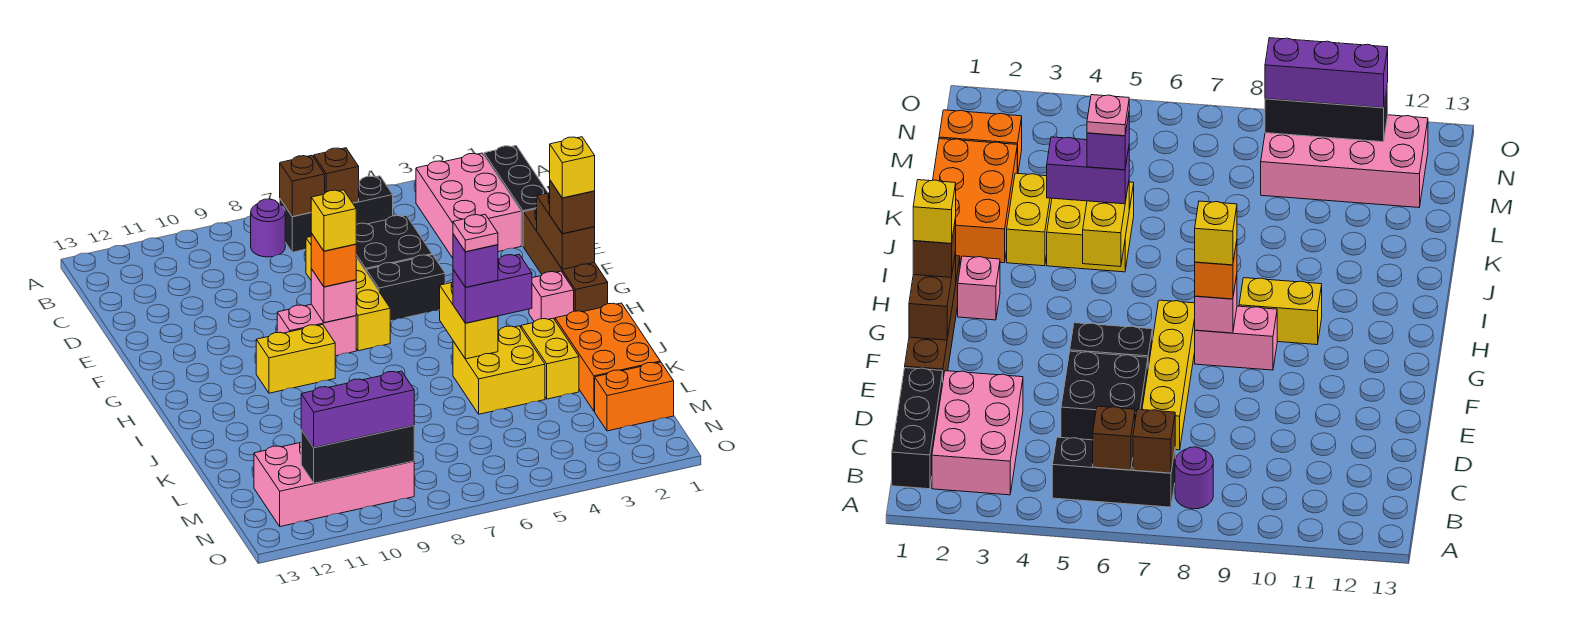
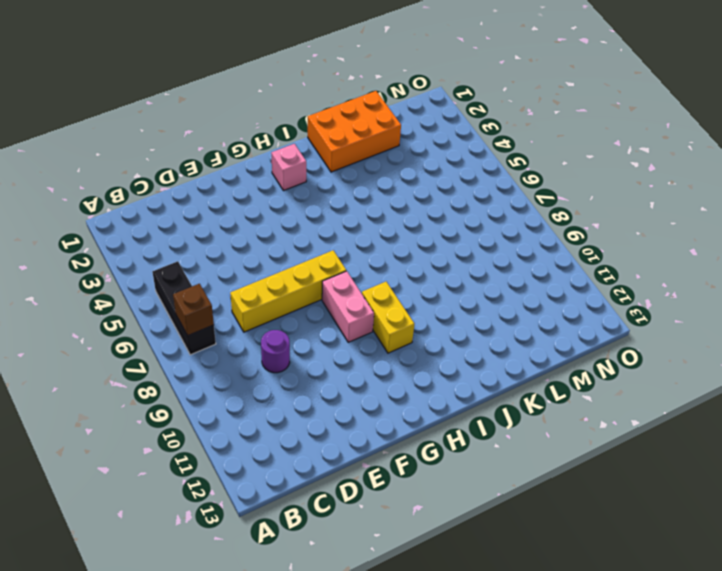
purple 1x1 round brick [261,330,290,373] -> purple 1x1 round brick moved to [251,199,285,257]
none -> black 1x3 brick [484,146,548,246]
none -> pink 2x3 brick [416,153,521,258]
none -> black 2x2 brick [356,215,432,271]
none -> brown 1x4 brick [523,209,608,312]

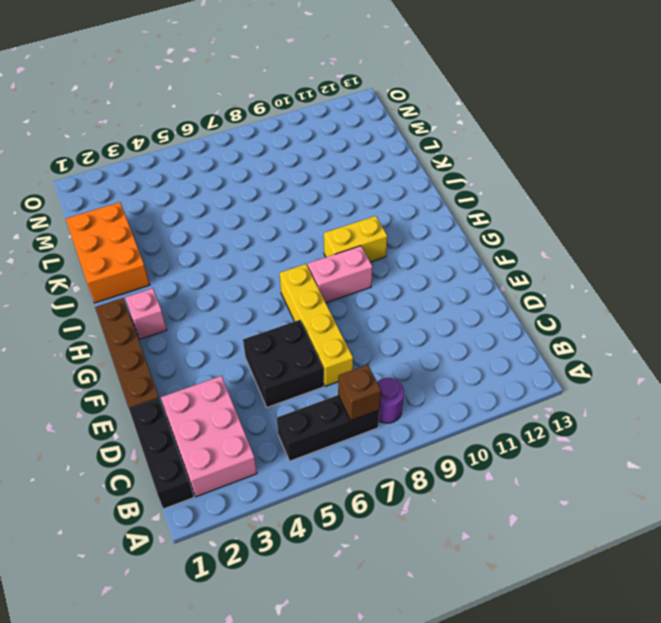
none -> black 1x2 brick [366,255,445,321]
none -> yellow 1x2 brick [521,318,579,399]
none -> yellow 2x2 brick [453,326,545,414]
none -> orange 1x2 brick [595,362,674,431]

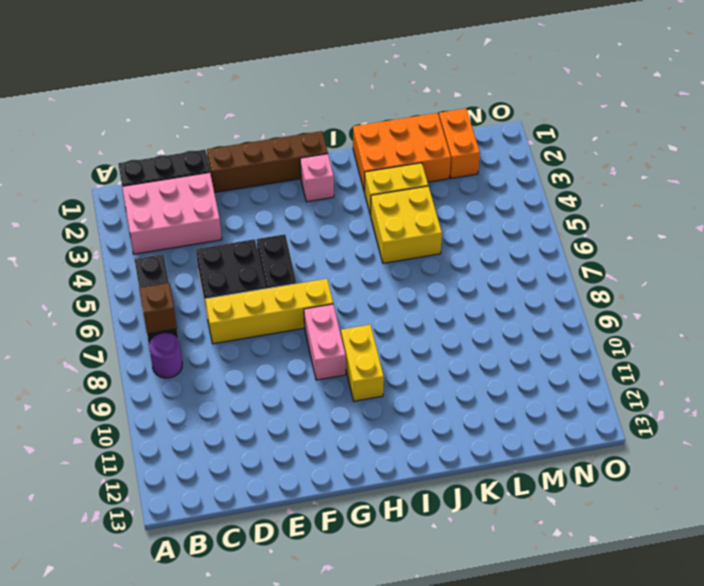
none -> pink 2x4 brick [254,443,414,527]
none -> brown 1x1 brick [314,148,359,203]
none -> brown 1x2 brick [537,193,595,269]
none -> pink 1x1 brick [311,269,356,323]

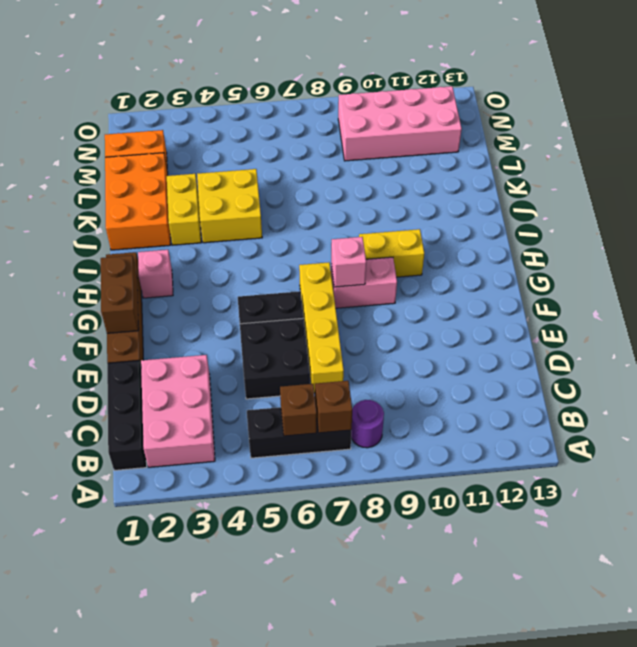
none -> yellow 1x2 brick [440,282,498,359]
none -> black 1x3 brick [301,425,414,483]
none -> brown 1x1 brick [550,181,595,234]
none -> orange 1x1 brick [311,233,356,287]

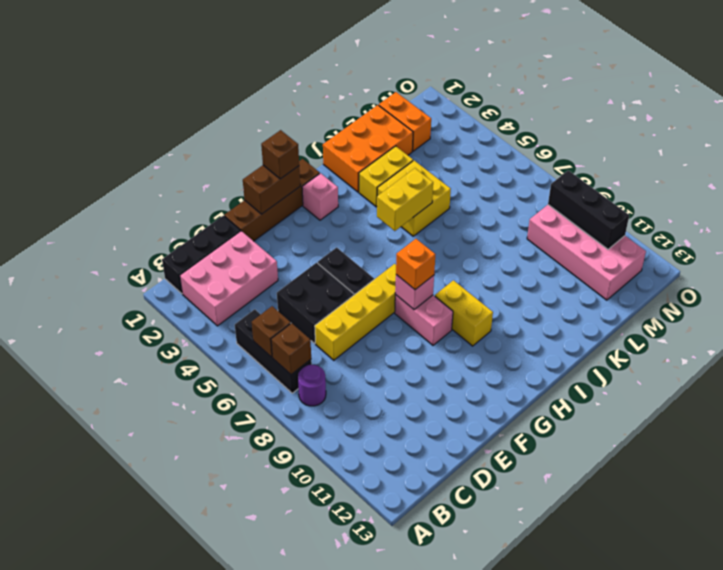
none -> purple 1x2 brick [453,255,532,323]
none -> purple 1x3 brick [301,371,414,447]
none -> yellow 1x1 brick [550,137,595,198]
none -> yellow 1x1 brick [311,190,356,251]

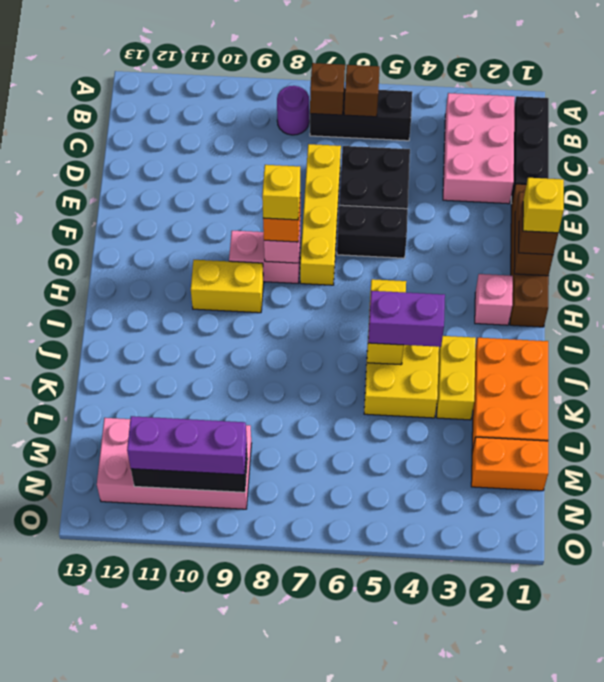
none -> purple 1x1 brick [453,234,498,288]
none -> pink 1x1 plate [453,214,498,252]

